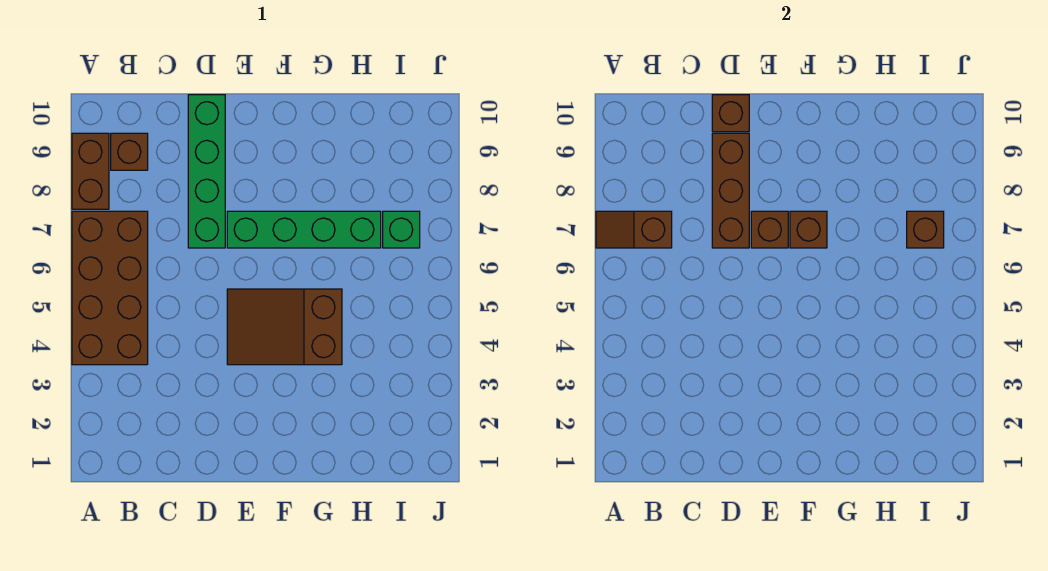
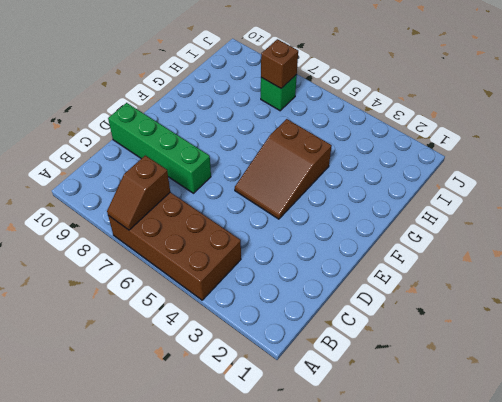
none -> brown 1x2 brick [72,133,109,209]
none -> brown 1x1 brick [111,133,148,170]
none -> green 1x4 brick [227,211,381,248]

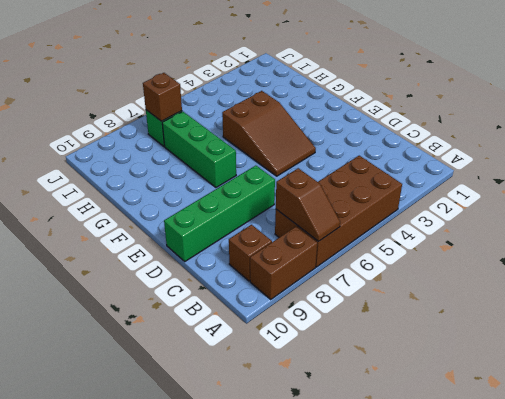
green 1x3 brick [162,112,236,187] -> green 1x4 brick [227,211,381,248]
none -> brown 1x3 brick [712,133,749,248]
none -> brown 1x1 brick [712,95,749,132]
none -> brown 1x1 brick [751,211,788,248]

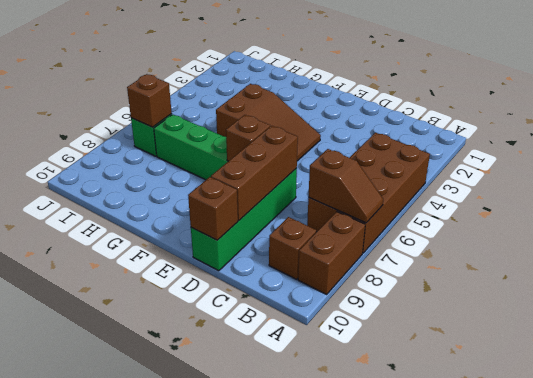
none -> brown 1x1 brick [790,211,827,248]

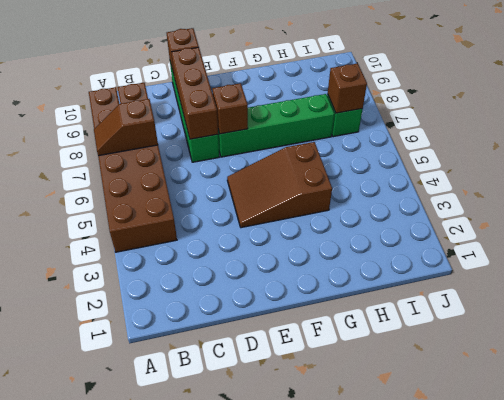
none -> brown 1x1 brick [790,211,827,248]

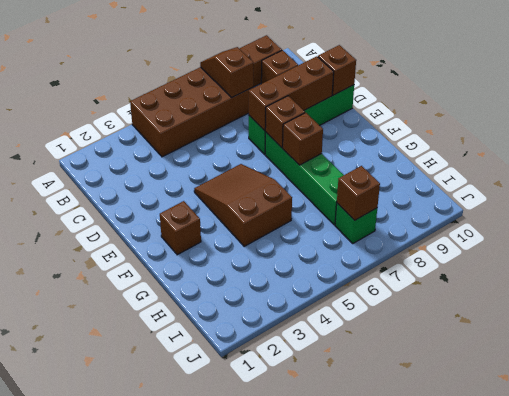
brown 1x1 brick [160,201,201,255] -> none

